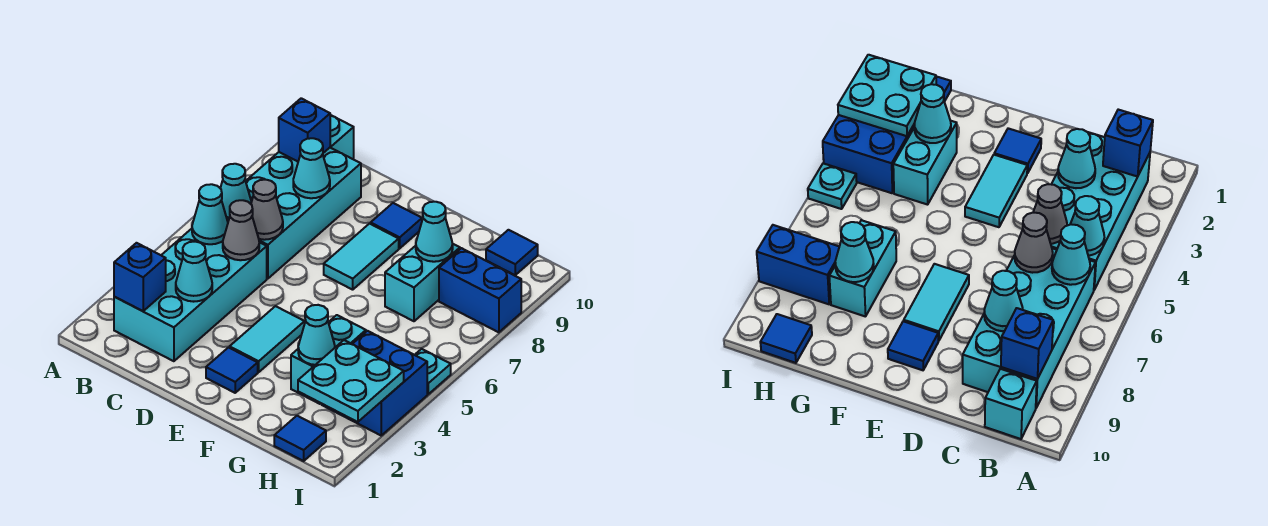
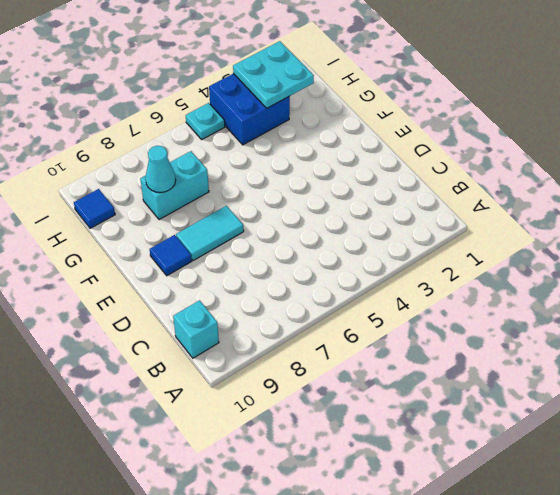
none -> cyan 2x4 brick [114,229,267,361]
none -> cyan 2x4 brick [246,148,361,279]
none -> blue 1x1 tile [206,348,258,393]

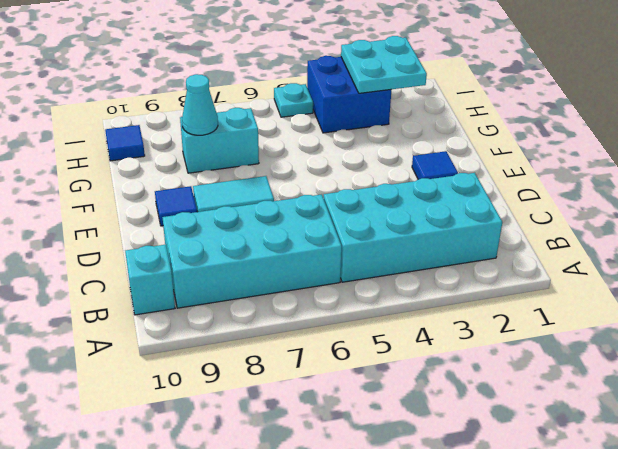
none -> cyan 1x2 tile [230,306,305,372]
none -> cyan 1x2 brick [291,315,366,404]
none -> blue 1x1 tile [274,416,326,461]

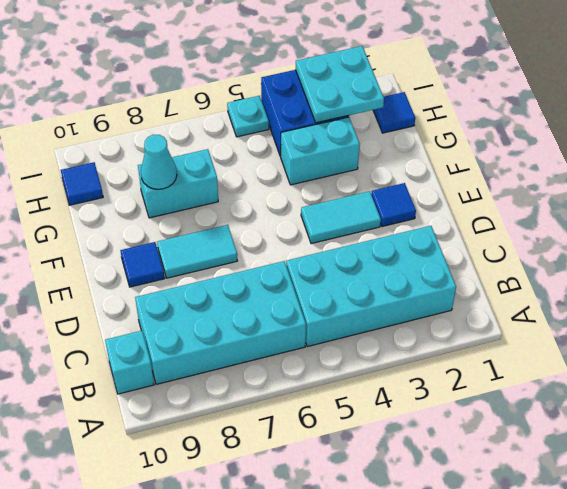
none -> blue 1x2 brick [439,248,521,332]
none -> blue 1x1 brick [114,243,166,311]
none -> cyan 1x1 cone [192,184,228,244]

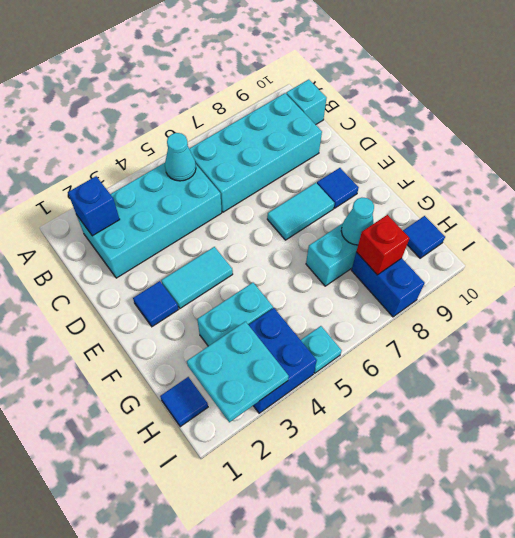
red 1x1 brick [356,215,409,275] -> none
none -> cyan 1x1 cone [220,164,251,221]
none -> blue 1x1 brick [279,98,330,162]
none -> cyan 1x1 cone [176,242,212,302]

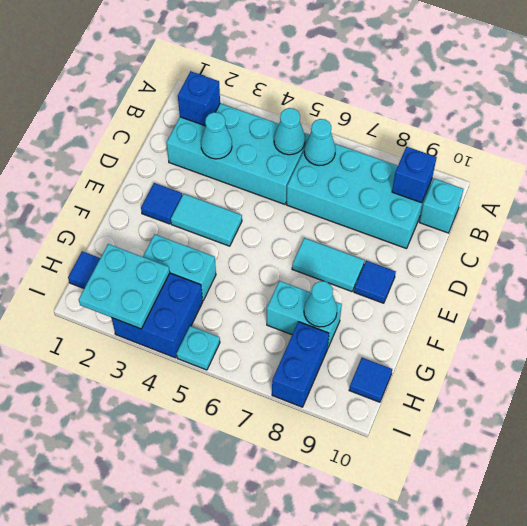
none -> grey 1x1 cone [223,200,259,260]
none -> grey 1x1 cone [251,180,283,240]
none -> cyan 1x1 cone [293,138,330,198]

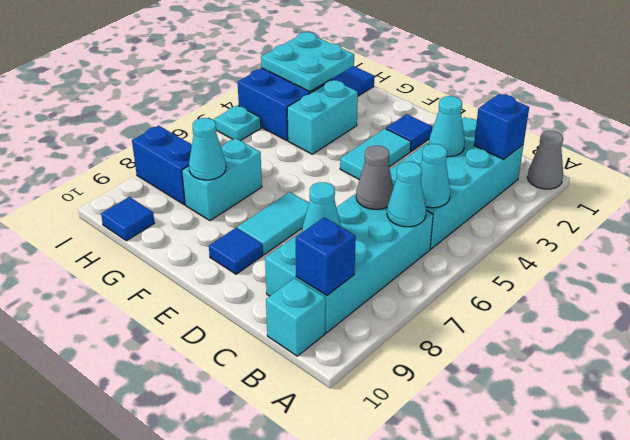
grey 1x1 cone [527,131,563,189] -> grey 1x1 cone moved to [223,200,259,260]
none -> cyan 1x1 cone [298,305,335,365]

